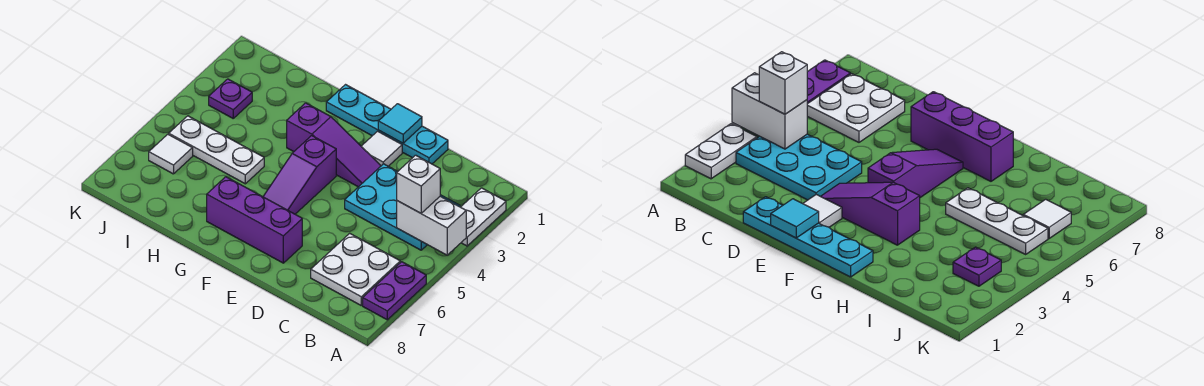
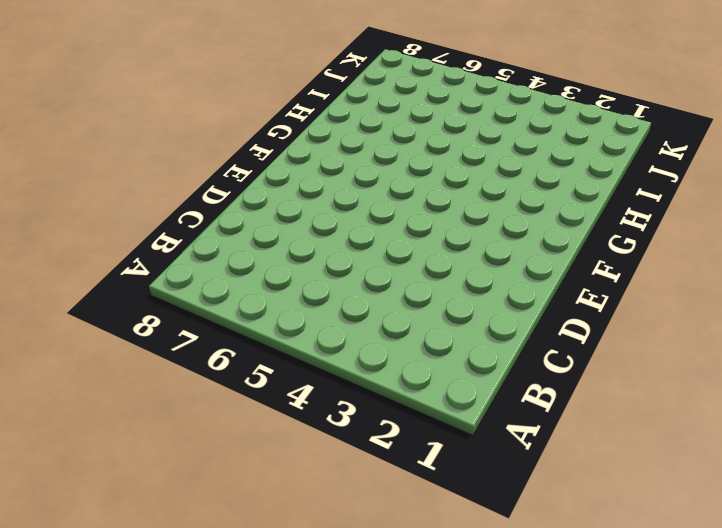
none -> white 1x2 plate [461,188,506,246]
none -> purple 1x2 plate [363,262,426,320]
none -> cyan 2x3 plate [345,164,460,250]

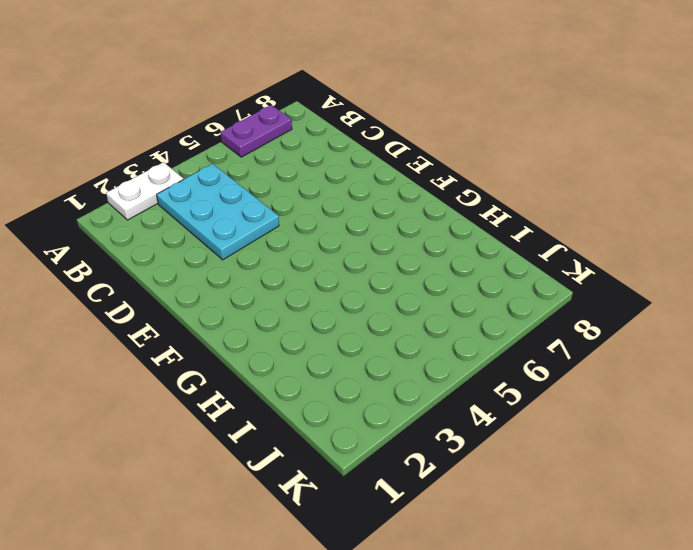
none -> white 2x2 plate [311,233,400,305]
none -> cyan 1x4 plate [326,85,448,164]
none -> white 1x1 tile [361,131,402,166]

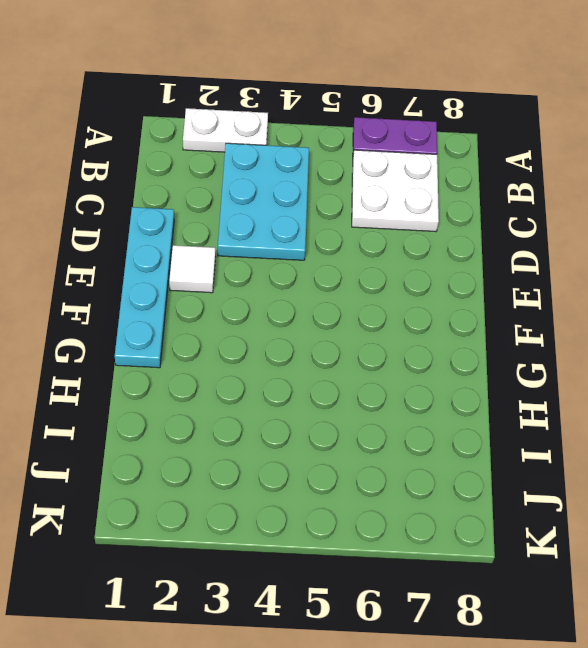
none -> purple 1x3 slope [287,103,381,187]
none -> purple 1x3 brick [207,177,302,263]
none -> purple 1x3 slope [263,136,336,214]

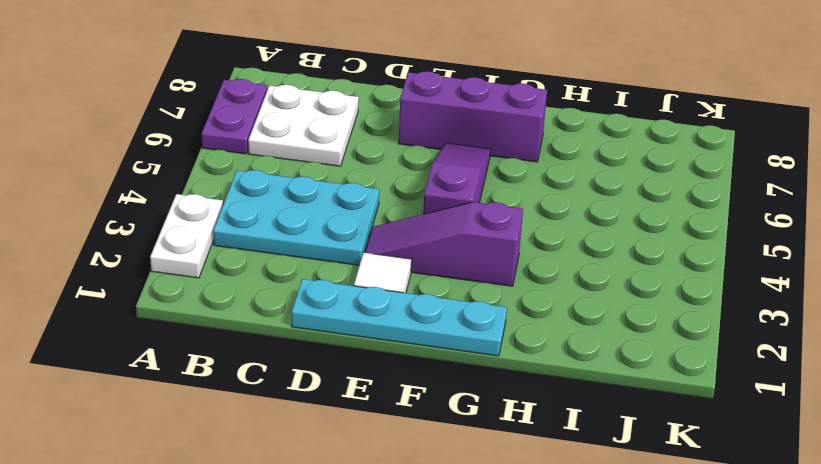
none -> white 1x3 plate [169,116,264,184]
none -> purple 1x1 plate [209,79,252,118]
none -> white 1x1 tile [149,134,193,174]

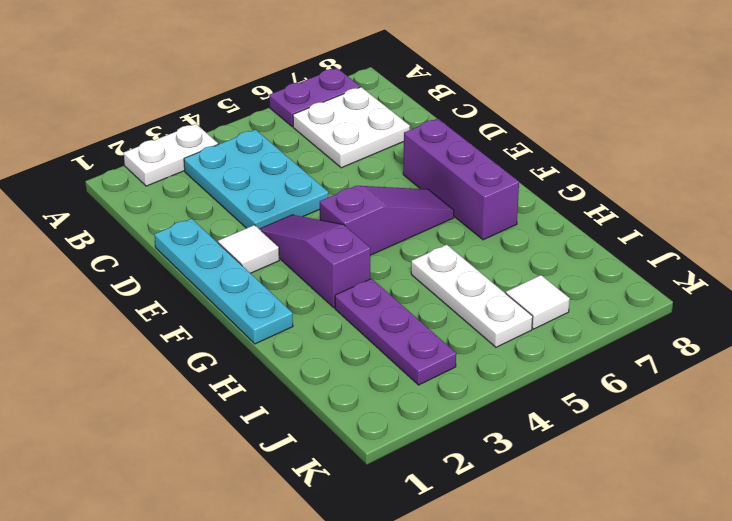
purple 1x3 plate [335,279,456,385] -> purple 1x1 plate [209,79,252,118]
none -> white 1x2 brick [397,196,466,255]
none -> cyan 1x1 tile [378,104,422,143]
none -> white 1x1 brick [397,155,440,213]

